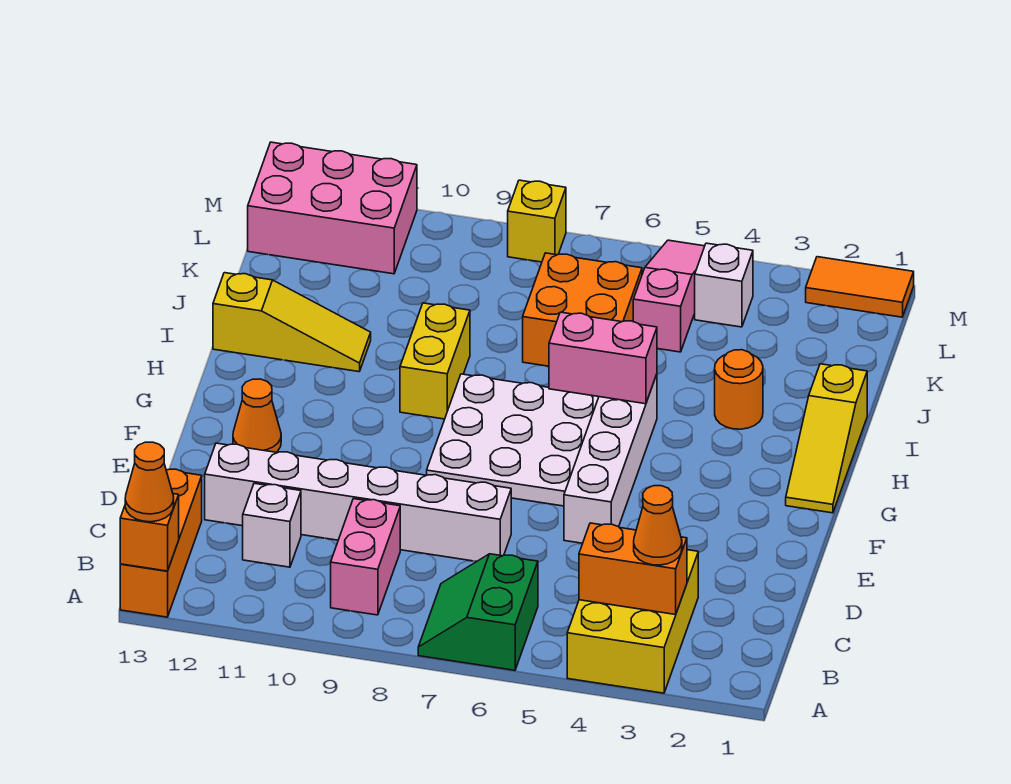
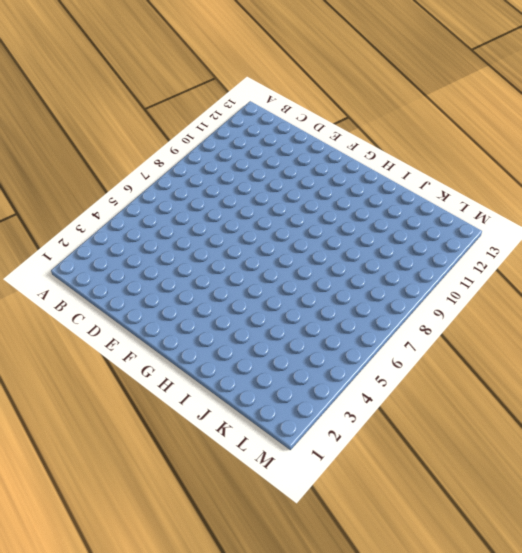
none -> yellow 2x3 brick [567,550,698,693]
none -> green 2x2 slope [418,554,538,670]
none -> orange 1x3 brick [120,469,202,617]

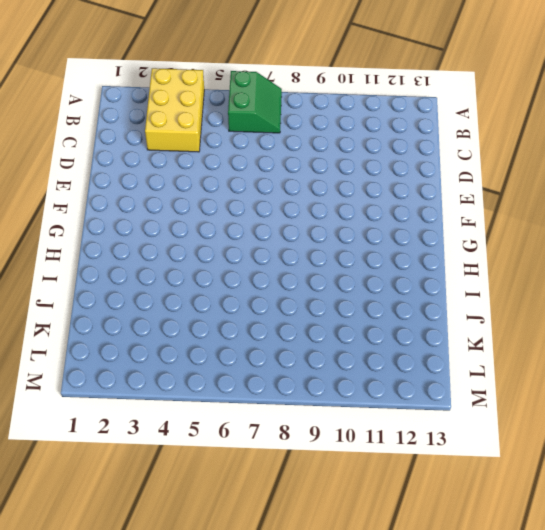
none -> orange 1x3 brick [120,469,202,617]
none -> pink 1x2 brick [331,499,400,615]
none -> white 1x1 brick [243,483,301,567]

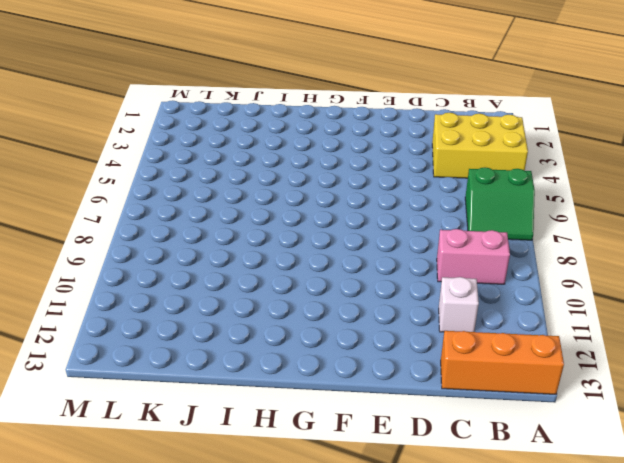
none -> white 1x6 brick [205,443,511,562]
none -> white 1x4 brick [564,374,657,543]
none -> white 3x3 plate [427,374,599,506]

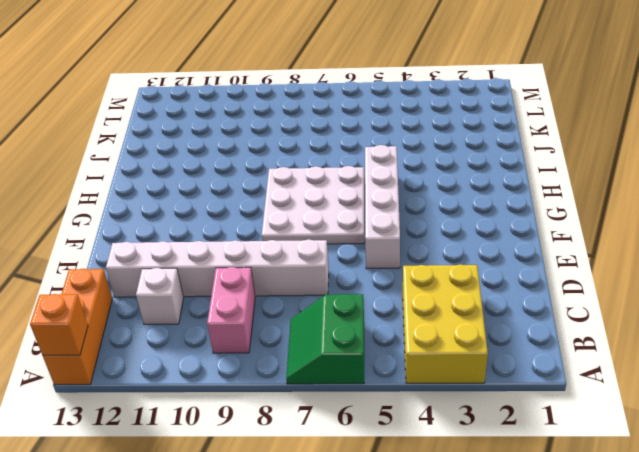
none -> orange 1x1 cone [233,379,281,452]
none -> yellow 1x3 slope [786,364,867,513]
none -> yellow 1x2 brick [400,303,470,419]

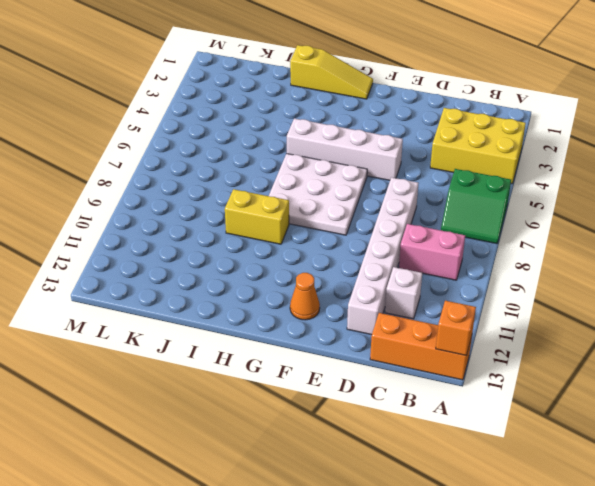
none -> orange 1x1 round brick [715,350,763,429]
none -> yellow 1x3 slope [213,273,371,372]
none -> orange 2x2 brick [523,253,642,366]

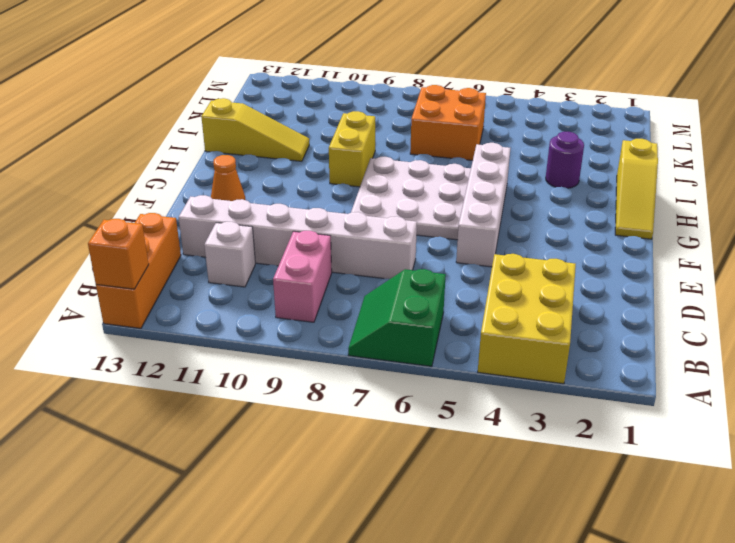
purple 1x1 round brick [546,132,584,188] -> orange 1x1 round brick [715,350,763,429]
none -> pink 1x3 slope [633,240,705,352]
none -> white 1x1 brick [695,243,753,327]
none -> pink 2x3 brick [248,142,417,274]

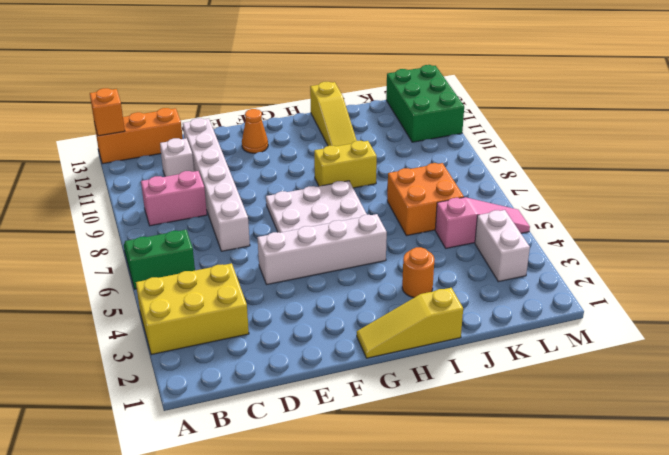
white 1x2 brick [475,210,530,282] -> white 1x1 brick [695,243,753,327]
green 2x3 brick [386,65,464,142] -> pink 2x3 brick [248,142,417,274]
none -> orange 1x2 tile [806,257,914,317]
none -> yellow 1x1 brick [508,180,566,262]
none -> orange 1x2 brick [579,523,687,615]

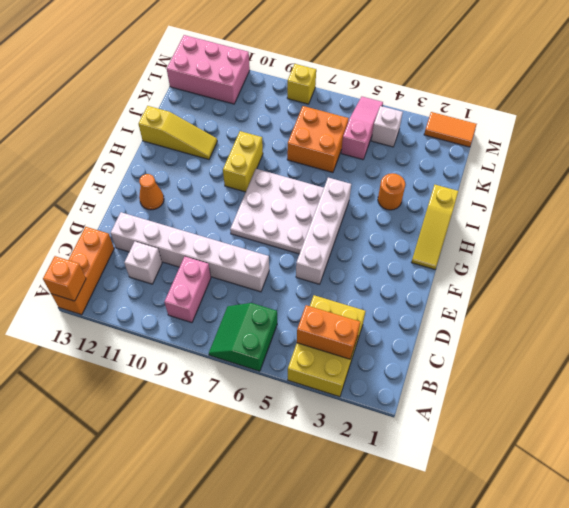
none -> pink 1x2 brick [549,312,657,404]
none -> orange 1x1 cone [125,442,174,522]
none -> orange 1x1 cone [634,486,682,565]

